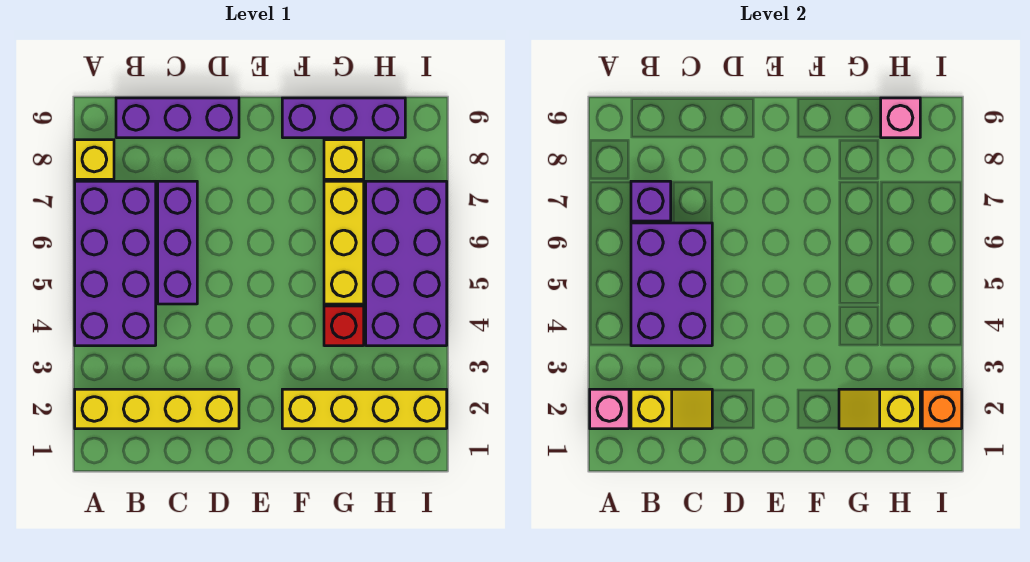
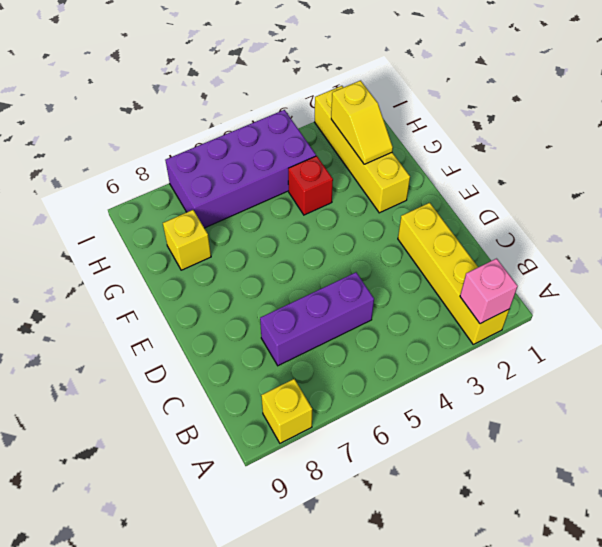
none -> purple 2x4 brick [75,181,156,346]
none -> purple 1x3 brick [116,98,239,138]
none -> purple 1x3 brick [282,98,405,138]

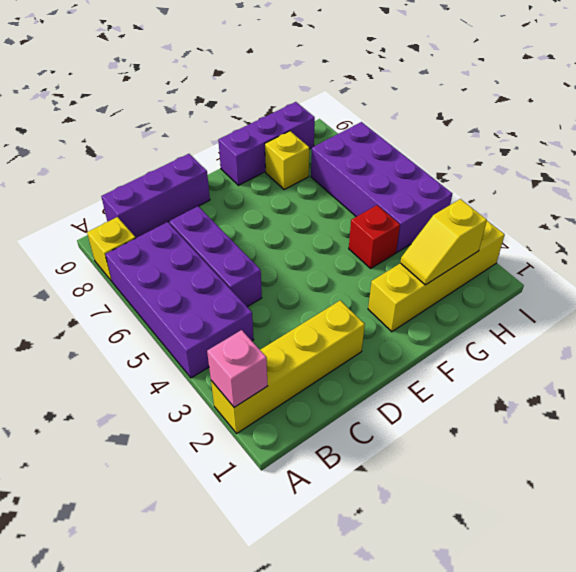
none -> yellow 1x3 brick [324,181,364,304]
none -> yellow 1x2 slope [631,389,712,429]
none -> purple 2x3 brick [631,223,712,346]

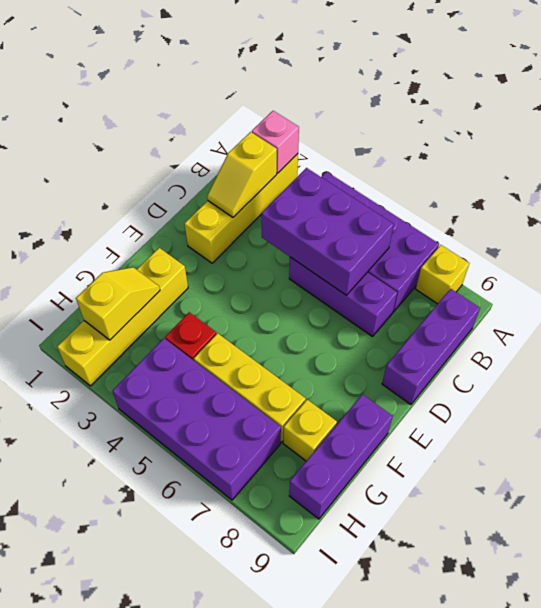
none -> purple 1x1 brick [631,181,671,221]
none -> pink 1x1 brick [881,98,920,138]
none -> orange 1x1 brick [922,389,962,429]

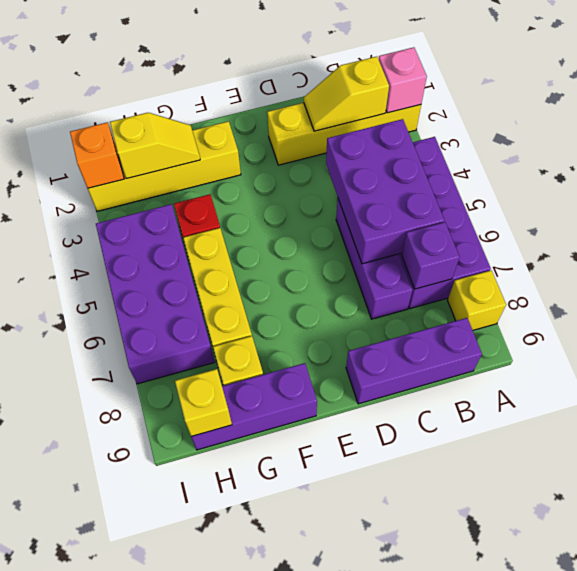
yellow 1x1 brick [175,369,232,436] -> pink 1x1 brick [881,98,920,138]

